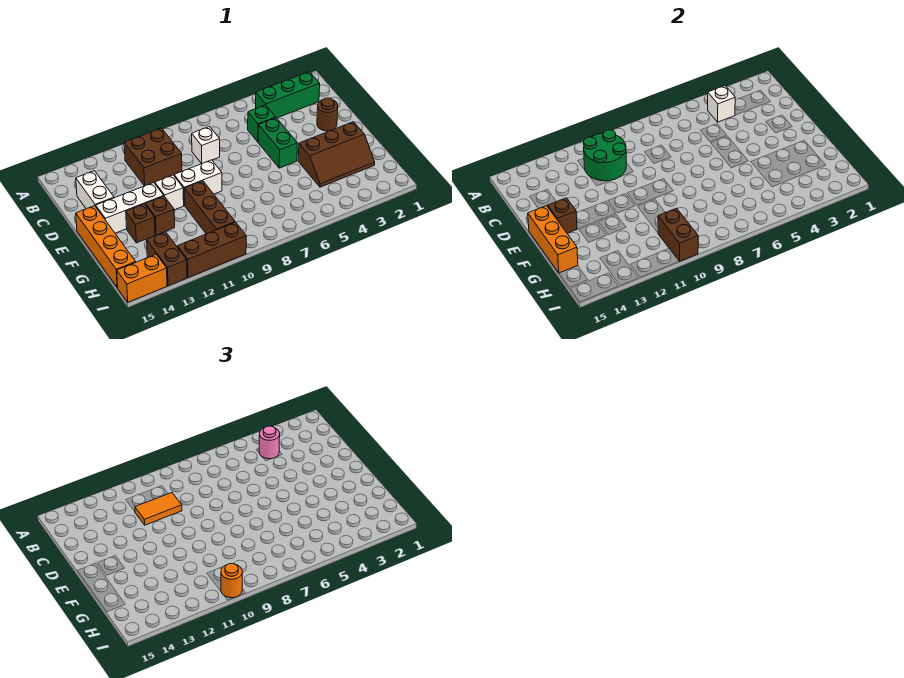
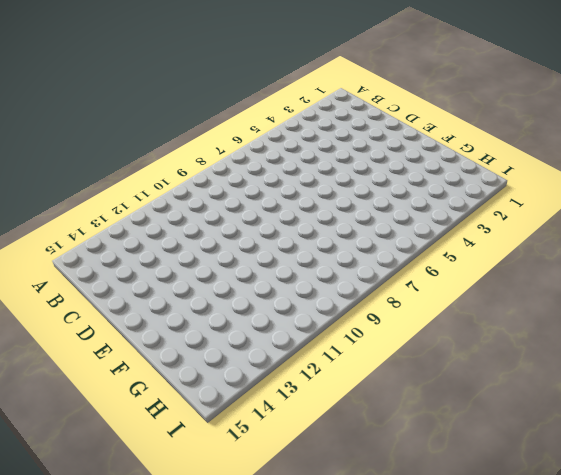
none -> green 1x3 brick [256,72,320,118]
none -> brown 2x2 brick [124,128,182,186]
none -> green 1x1 brick [248,105,276,142]

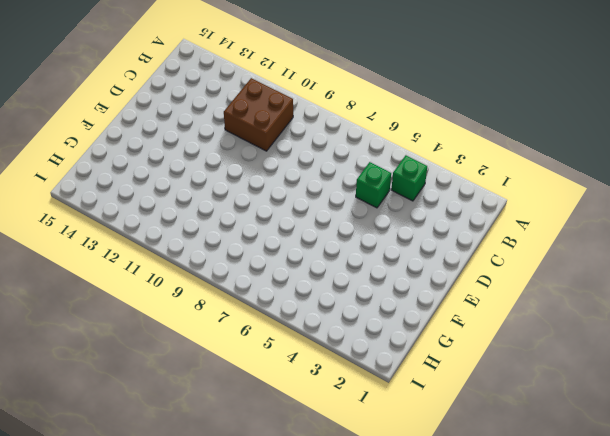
green 1x1 brick [391,155,427,201] -> green 1x3 brick [256,72,320,118]
none -> white 1x1 brick [192,127,220,164]
none -> white 1x2 brick [76,171,114,209]
none -> brown 1x1 round brick [317,98,338,131]

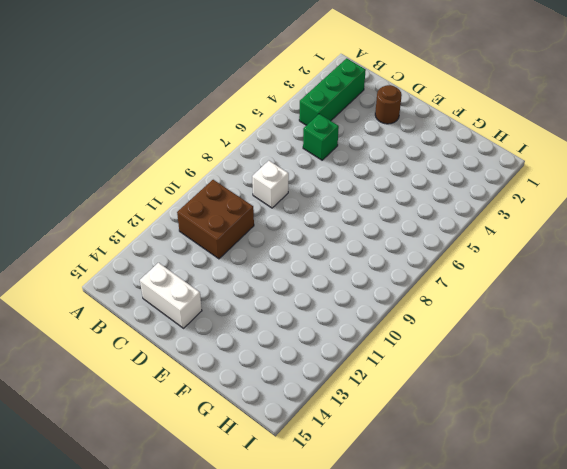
none -> green 1x2 brick [258,118,297,168]
none -> white 1x2 brick [174,160,222,205]
none -> white 1x1 brick [155,175,184,210]

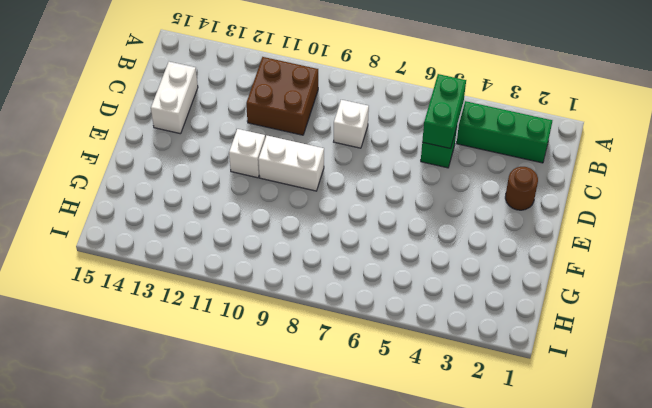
green 1x2 brick [422,74,466,149] -> green 1x2 brick moved to [258,118,297,168]
none -> white 1x3 brick [96,183,164,233]
none -> orange 1x4 brick [76,206,136,287]
none -> brown 2x3 slope [298,122,375,187]

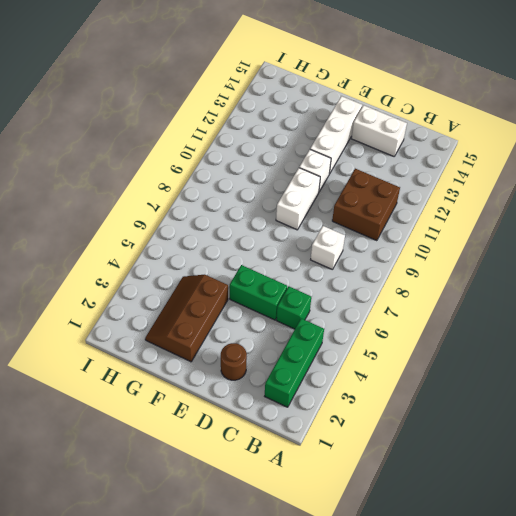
none -> orange 1x4 brick [76,206,136,287]
none -> brown 1x3 brick [185,181,235,234]
none -> brown 1x1 brick [146,196,175,235]

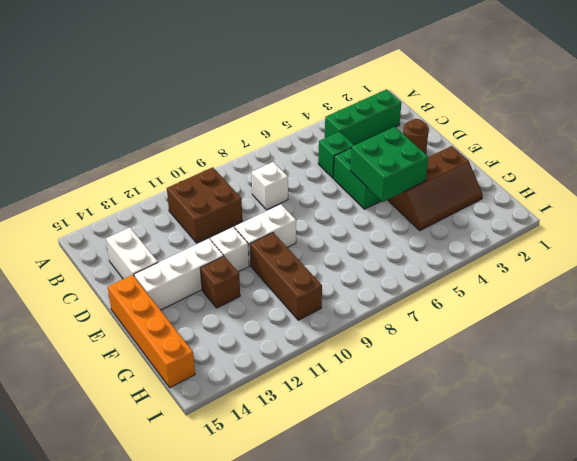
green 2x2 brick [350,127,428,202] -> none
none -> brown 1x1 brick [126,204,155,243]
none -> brown 1x2 brick [147,232,187,286]
none -> brown 1x3 brick [177,222,246,278]

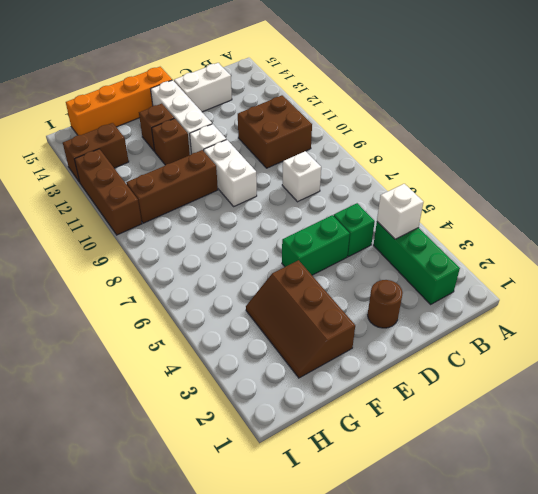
none -> orange 1x2 brick [117,255,167,302]
none -> green 2x2 round brick [584,130,626,181]
none -> brown 1x1 brick [548,198,577,233]

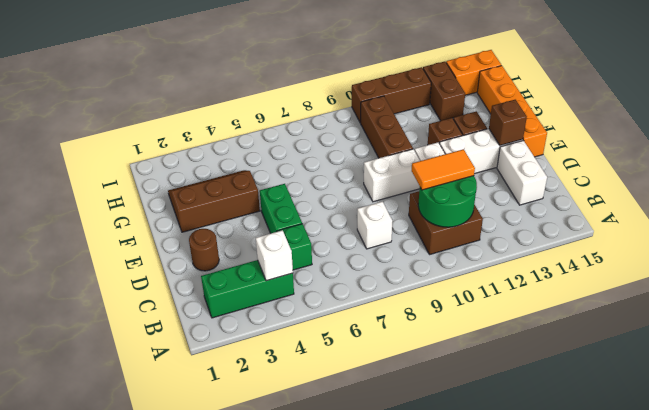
none -> orange 1x3 brick [528,206,578,273]
none -> brown 1x2 brick [658,208,698,261]
none -> pink 1x1 round brick [259,426,280,459]

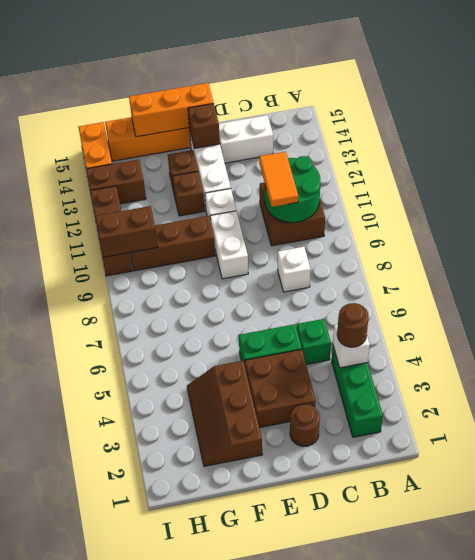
brown 1x1 round brick [337,303,369,347] -> pink 1x1 round brick [259,426,280,459]
brown 2x2 brick [245,350,316,428] -> none
none -> orange 1x1 round brick [221,564,242,598]

